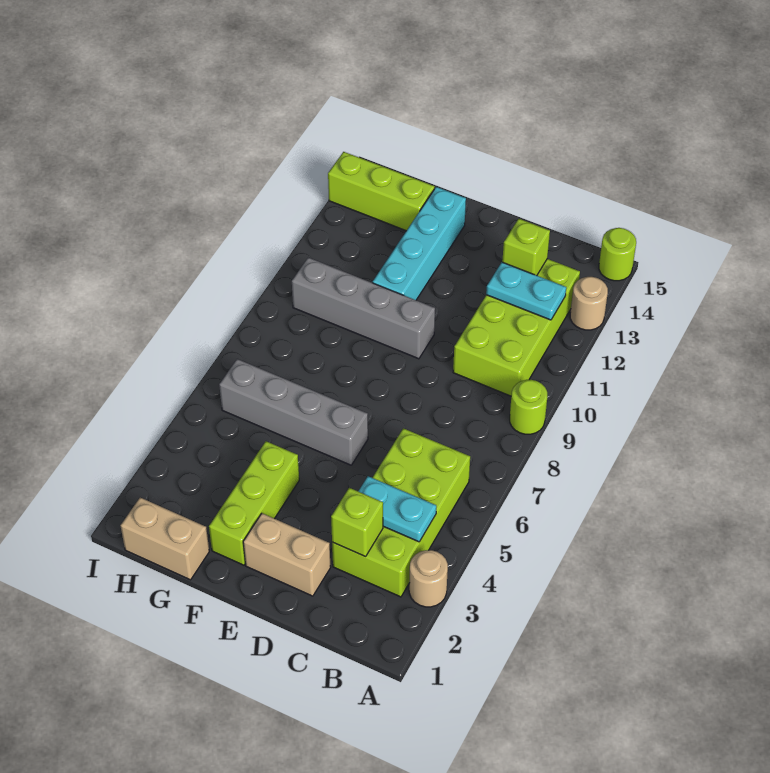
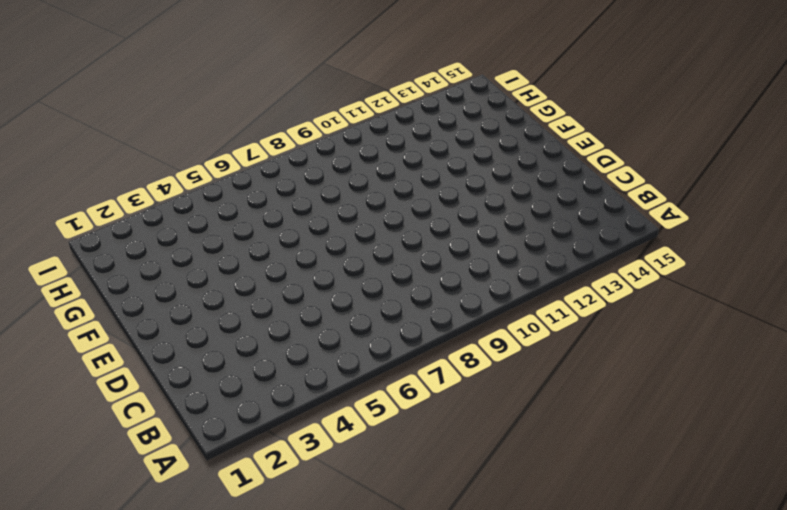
none -> tan 1x1 round brick [409,550,448,607]
none -> lime 1x1 round brick [510,380,547,434]
none -> tan 1x1 round brick [570,277,608,330]

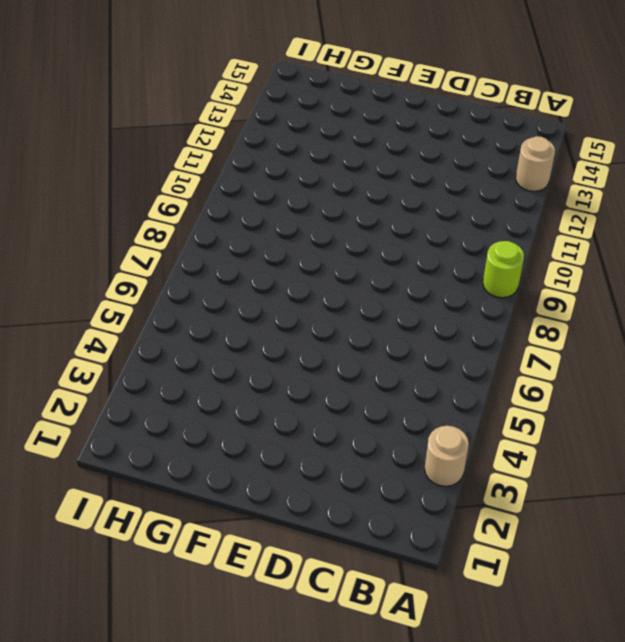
none -> lime 1x1 round brick [599,228,636,281]
none -> lime 2x4 brick [332,428,470,597]
none -> lime 2x4 brick [453,259,580,396]

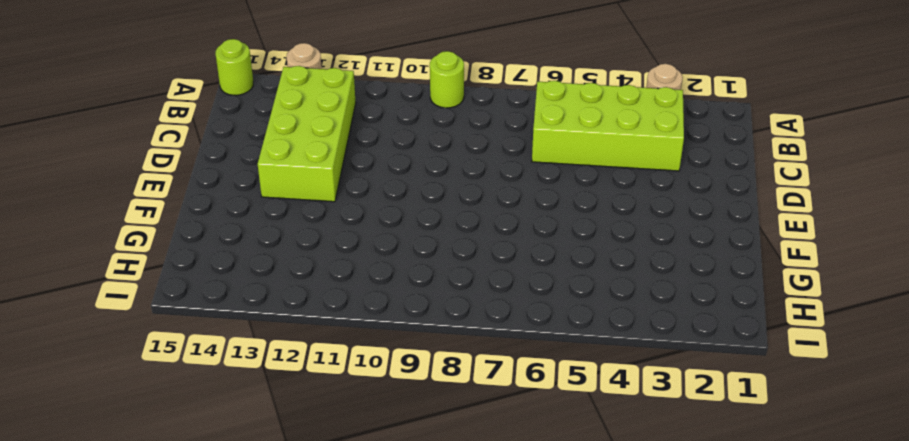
lime 2x4 brick [258,66,356,202] -> lime 2x4 brick turned to [453,259,580,396]
none -> tan 1x2 brick [243,513,331,596]
none -> grey 1x4 brick [219,359,368,465]
none -> grey 1x4 brick [292,258,435,359]

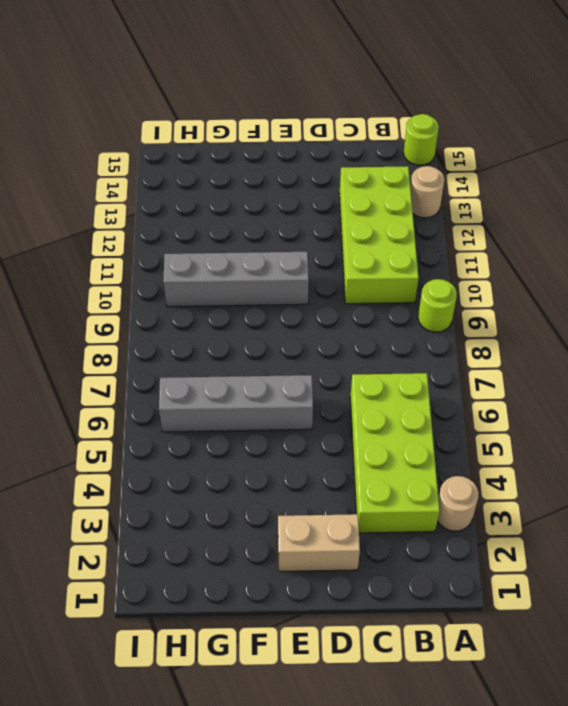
none -> lime 1x3 brick [209,441,299,565]
none -> cyan 1x4 brick [373,187,466,300]
none -> tan 1x2 brick [121,498,209,580]

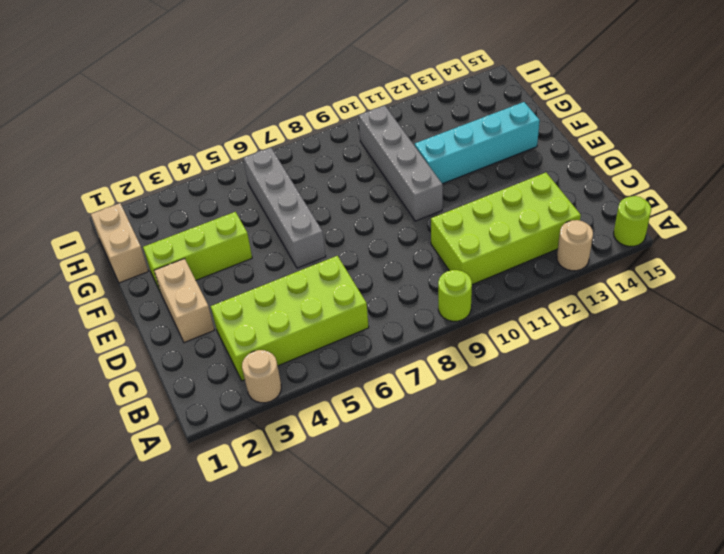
none -> lime 1x3 brick [328,152,435,231]
none -> cyan 1x2 plate [358,476,436,542]
none -> cyan 1x2 plate [486,262,566,320]

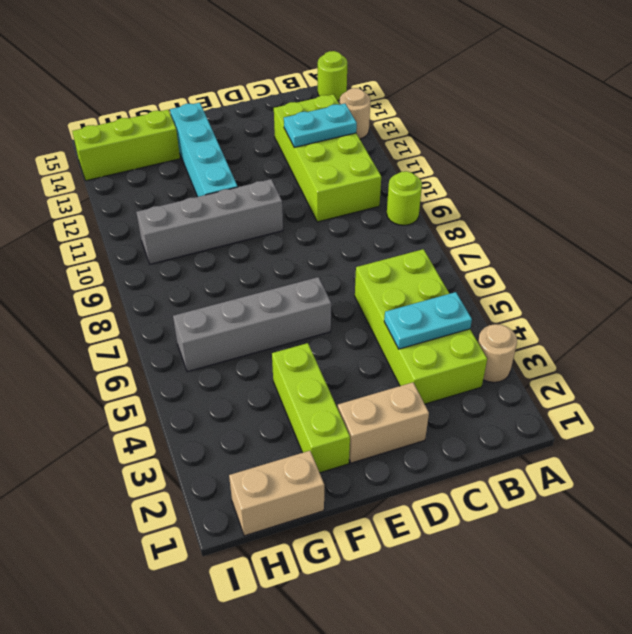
none -> lime 1x1 brick [331,488,383,556]
none -> lime 1x1 brick [502,219,550,275]

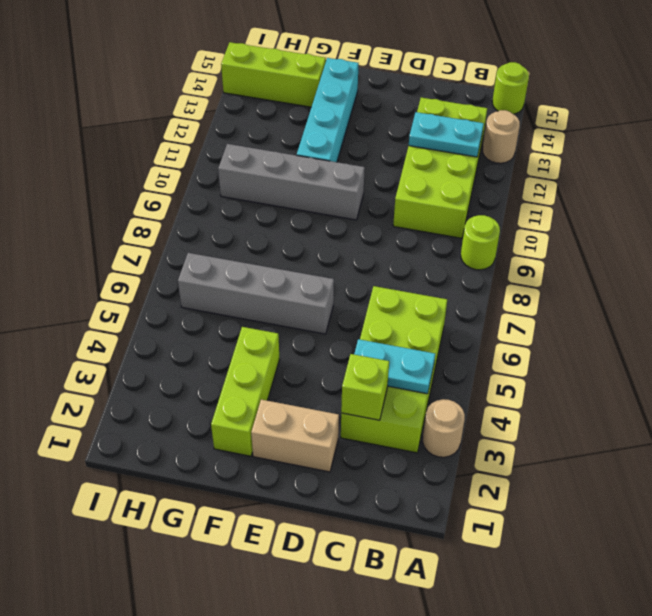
none -> tan 1x2 brick [121,498,209,580]
none -> lime 1x1 brick [502,219,550,275]

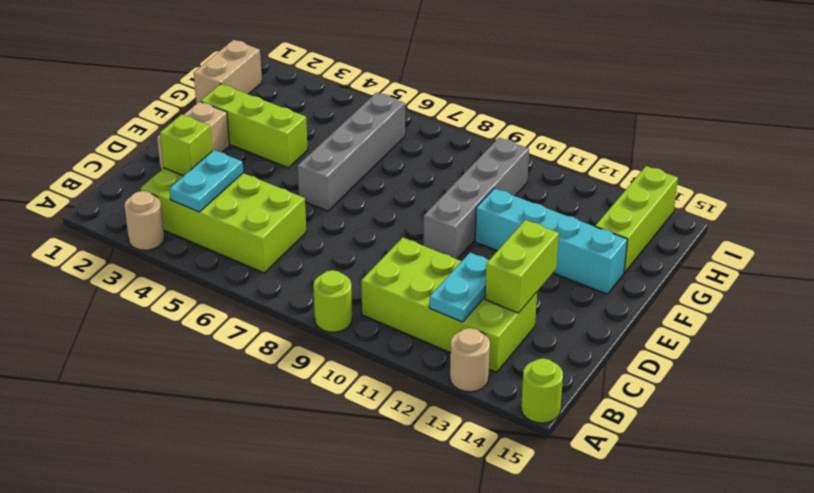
lime 1x2 brick [485,220,559,313] -> lime 1x1 brick [502,219,550,275]

